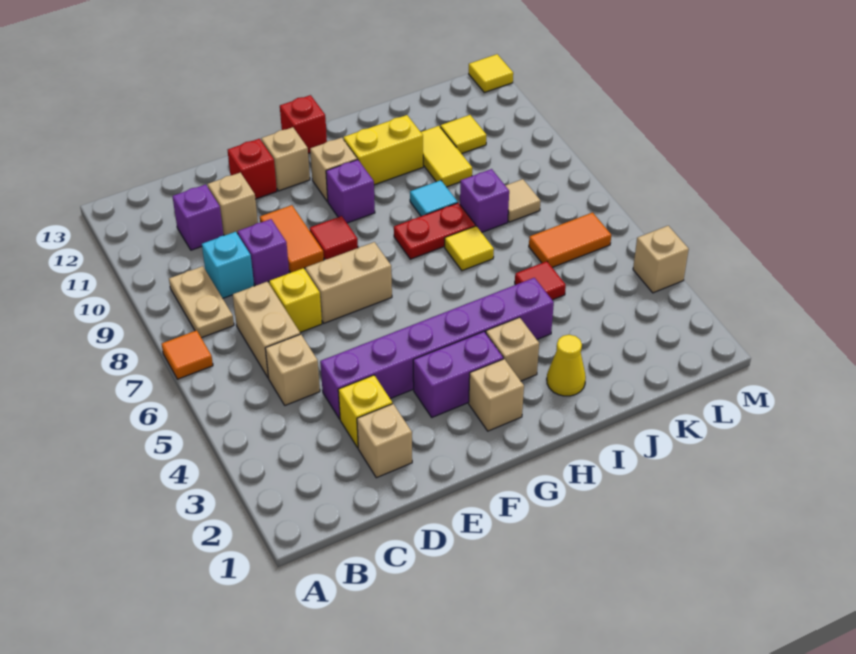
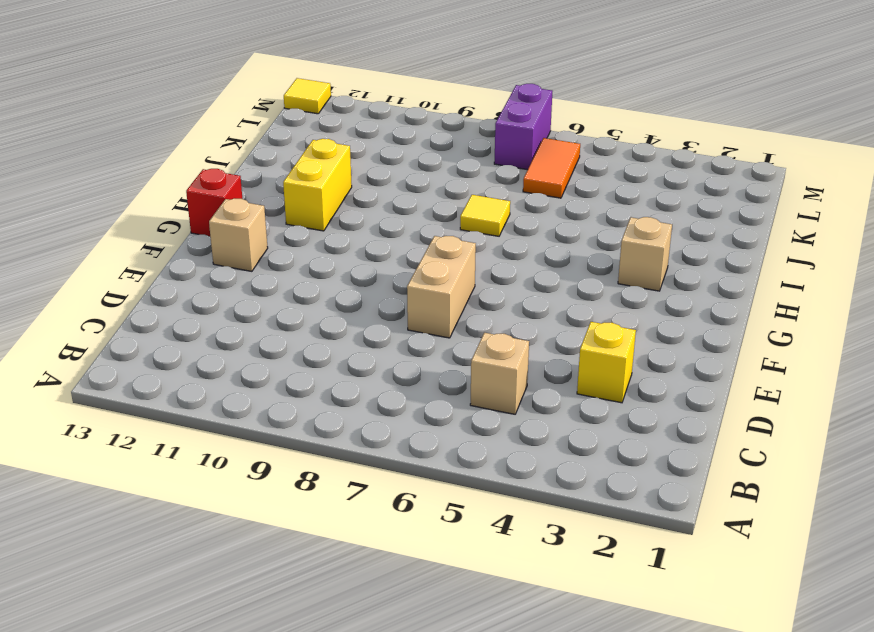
purple 1x2 brick [494,84,552,170] -> purple 1x2 brick moved to [413,332,503,417]
none -> orange 1x1 tile [162,330,213,379]
none -> tan 1x2 plate [169,266,234,338]
none -> tan 1x2 brick [233,282,300,378]
none -> cyan 1x1 brick [202,232,254,298]

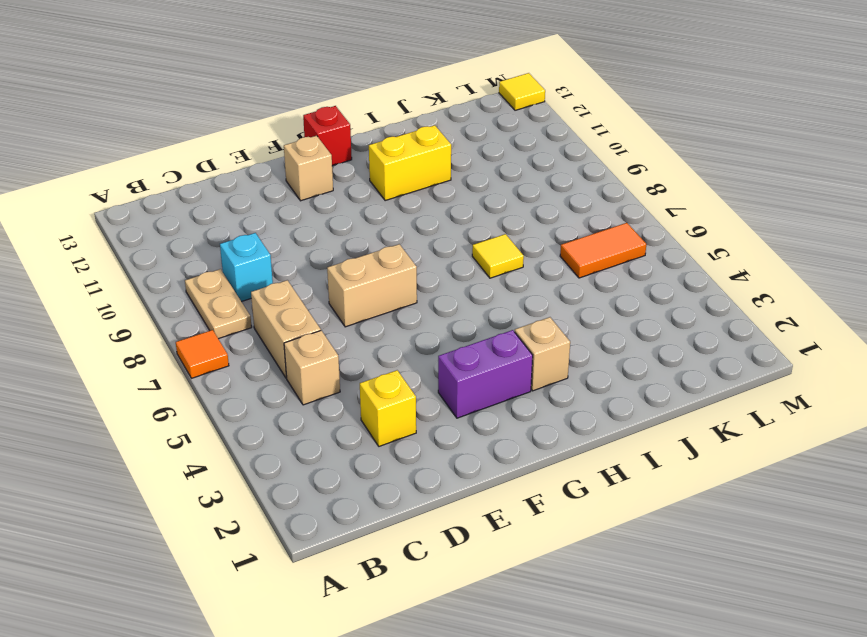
none -> purple 1x1 brick [172,184,224,250]
none -> tan 1x1 brick [357,404,412,478]
none -> purple 1x6 brick [320,278,554,419]
none -> yellow 1x1 brick [269,268,322,332]

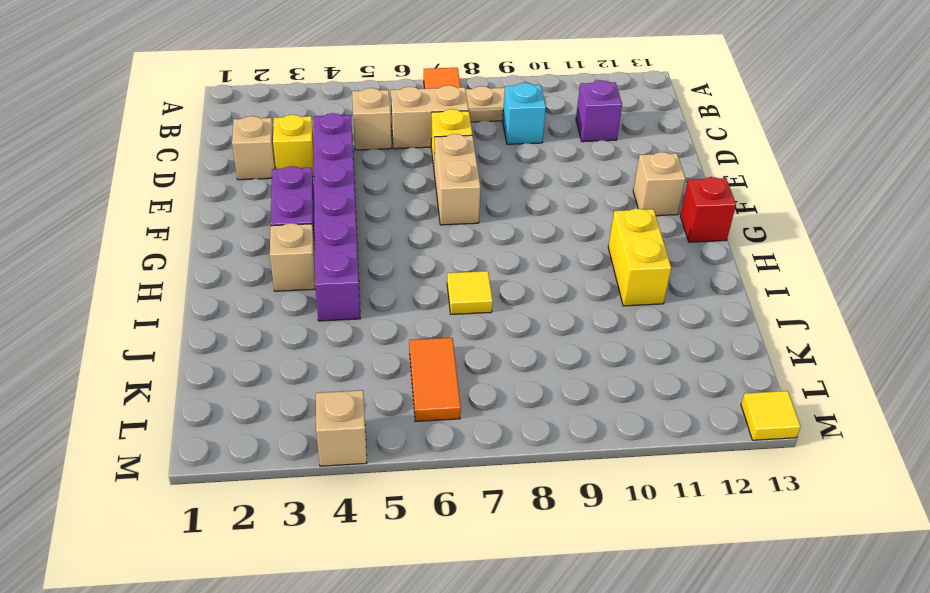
none -> purple 1x1 brick [238,219,289,286]
none -> tan 1x1 brick [208,173,258,235]
none -> orange 1x2 tile [260,205,324,273]
none -> red 1x1 brick [228,139,277,199]

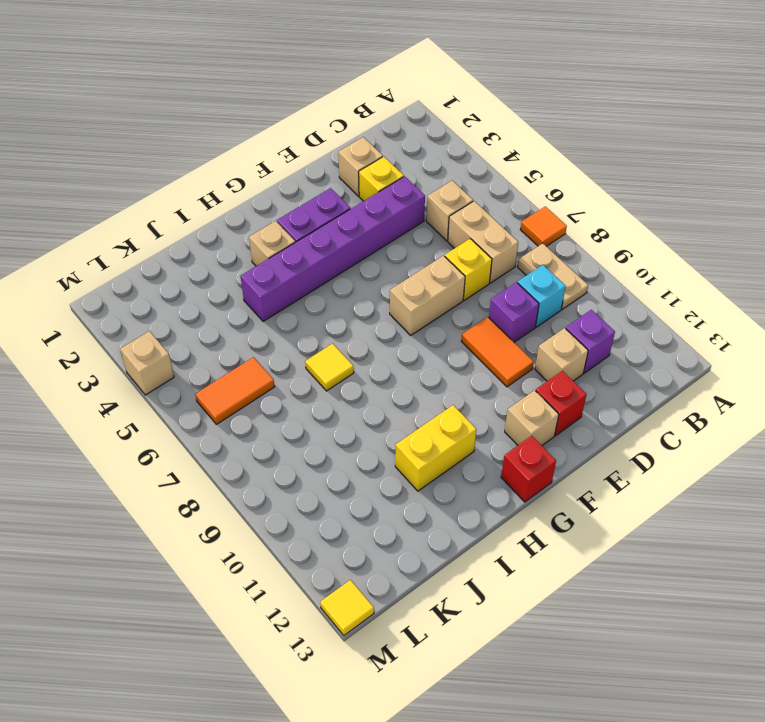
none -> red 1x1 tile [310,216,358,260]
none -> tan 1x1 brick [469,359,524,431]
none -> purple 1x1 brick [326,159,375,223]
none -> tan 1x1 brick [310,137,357,202]

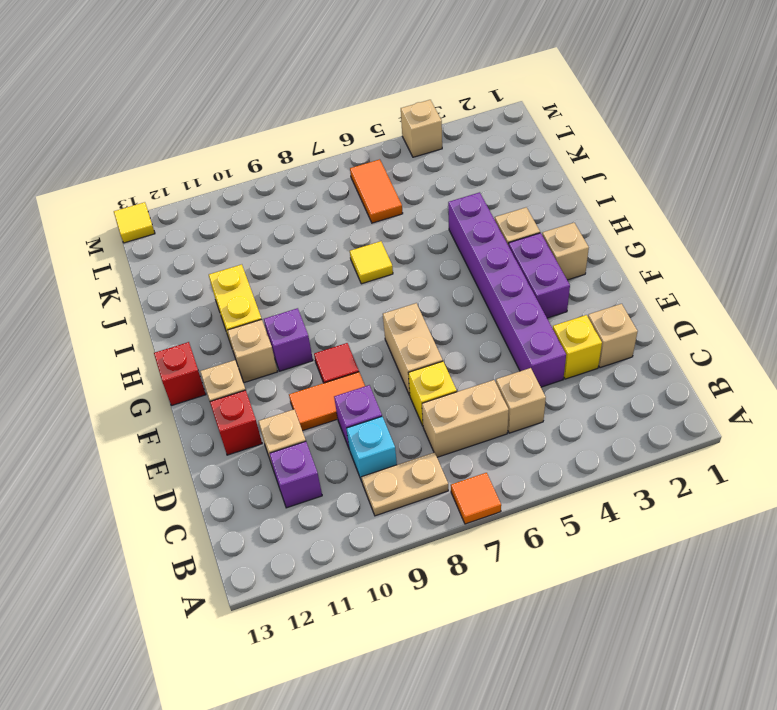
none -> red 1x2 plate [394,203,475,259]
none -> yellow 1x1 cone [547,335,586,396]
none -> cyan 1x1 tile [410,180,458,216]
none -> red 1x1 tile [515,261,566,300]

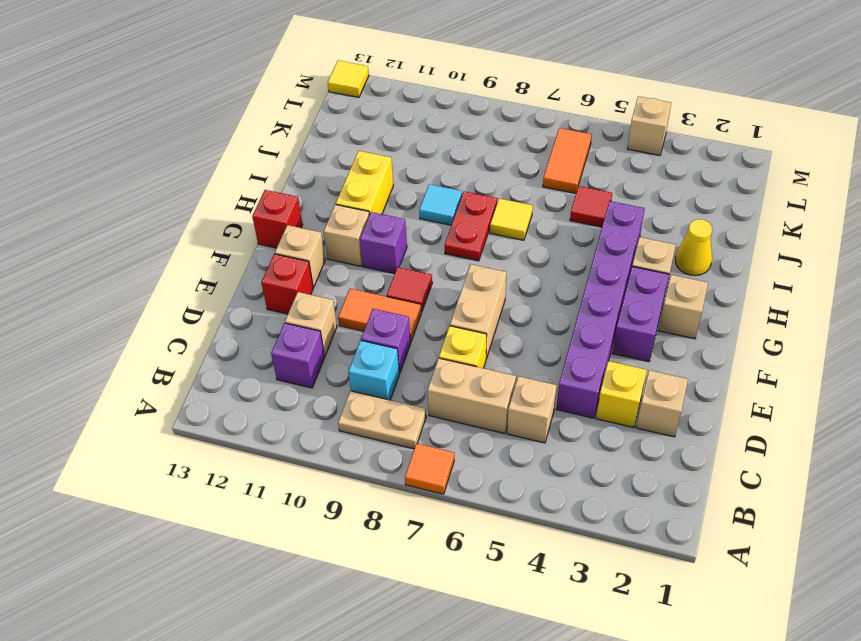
none -> purple 1x1 brick [460,169,509,232]
none -> yellow 1x2 tile [421,126,472,187]
none -> tan 1x1 tile [505,179,540,222]
none -> yellow 1x1 tile [440,115,486,154]

